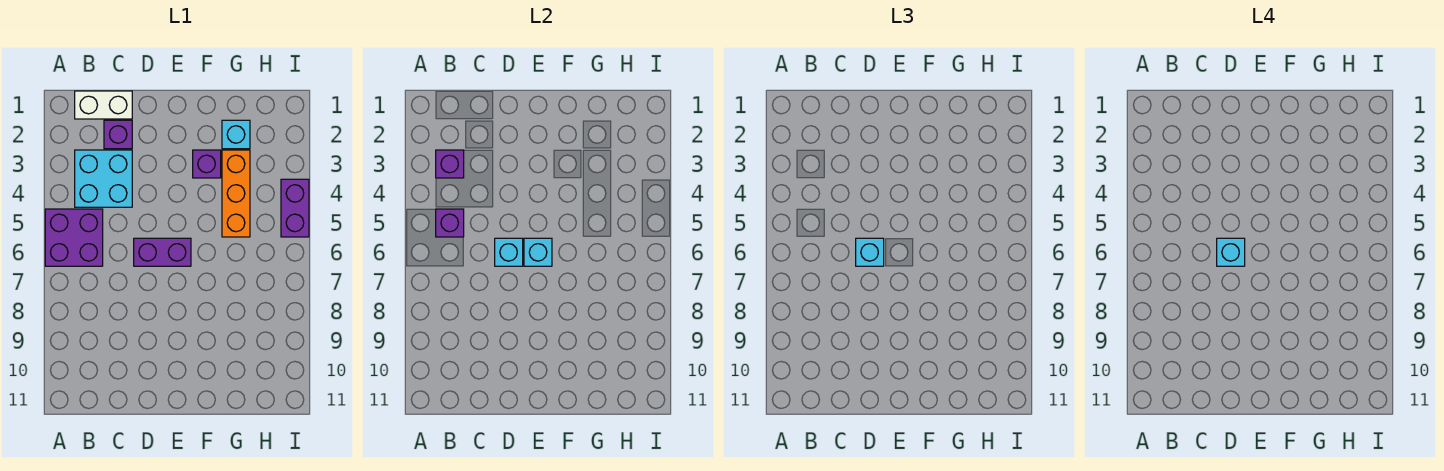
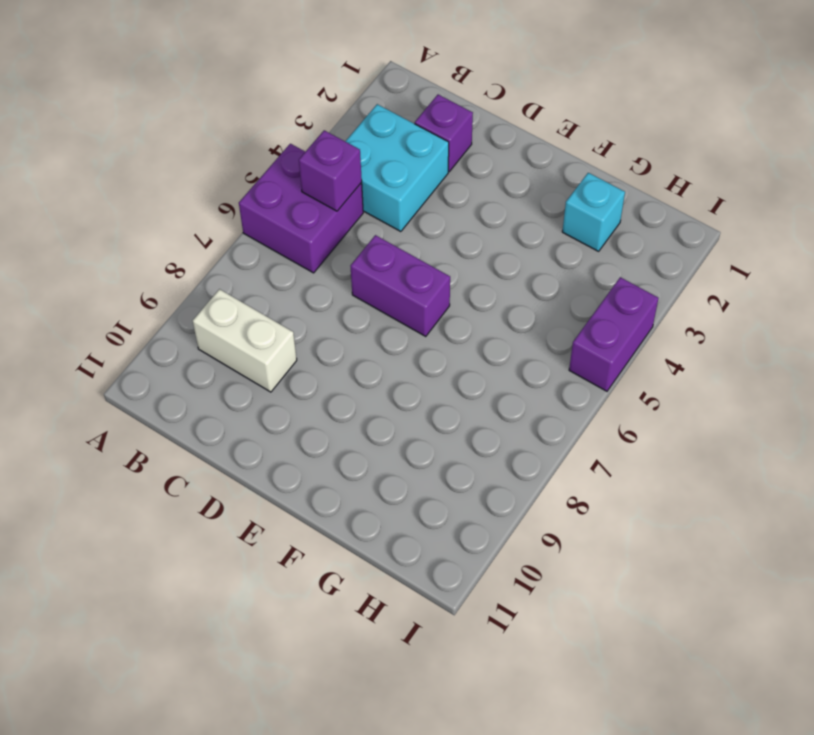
white 1x2 brick [193,289,297,392] -> white 1x2 brick moved to [75,91,132,119]
none -> purple 1x1 brick [193,150,221,178]
none -> orange 1x3 brick [222,150,250,237]
none -> purple 1x1 brick [436,150,464,178]

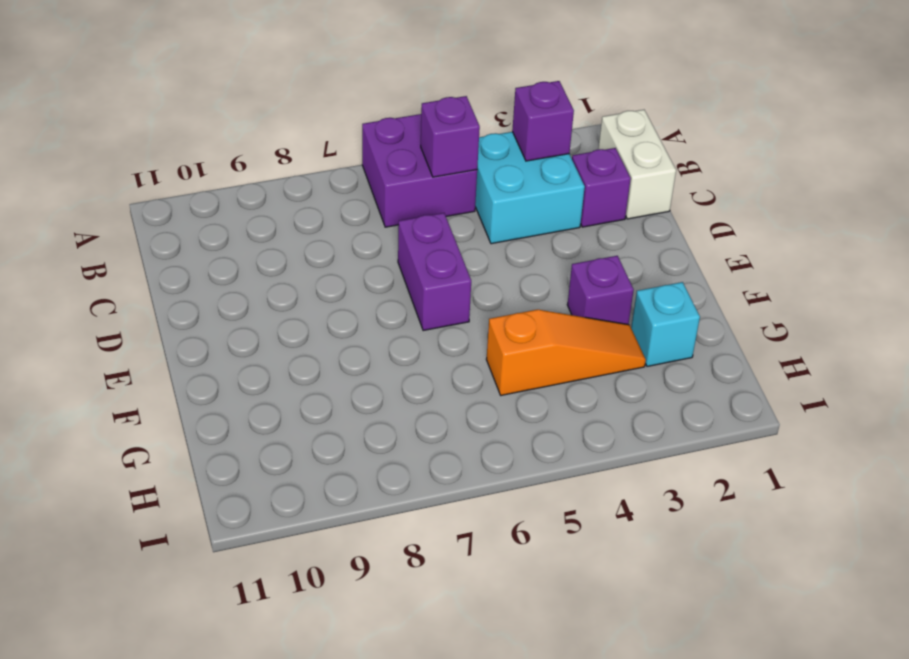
orange 1x3 slope [486,310,646,395] -> orange 1x3 brick [222,150,250,237]
none -> purple 1x2 brick [281,179,309,237]
none -> cyan 1x1 brick [495,238,523,266]
none -> cyan 1x1 brick [524,238,552,266]

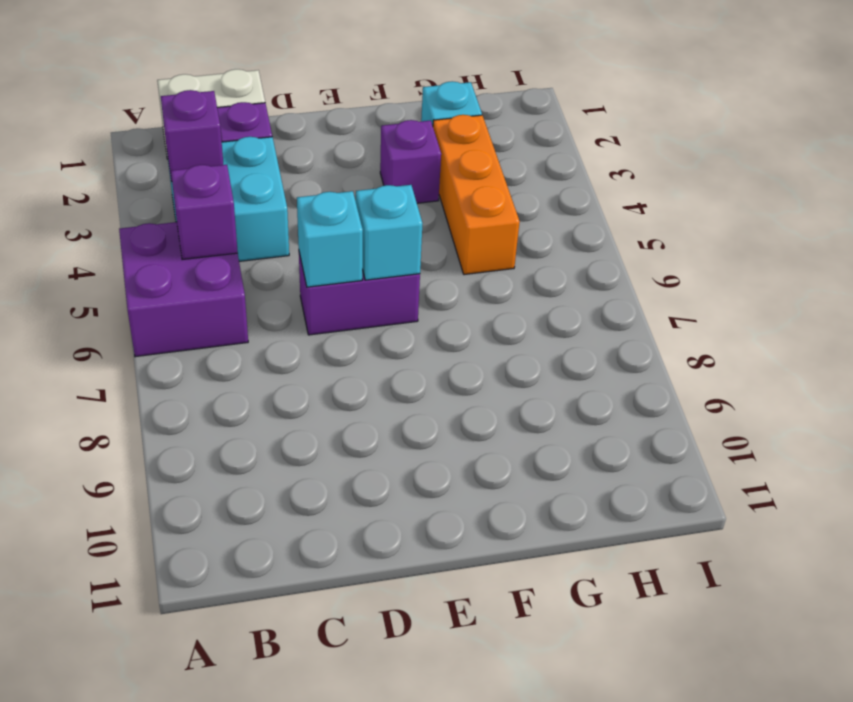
none -> purple 1x2 brick [281,179,309,237]
none -> cyan 1x1 brick [856,238,884,266]
none -> cyan 1x1 brick [1217,238,1245,266]

